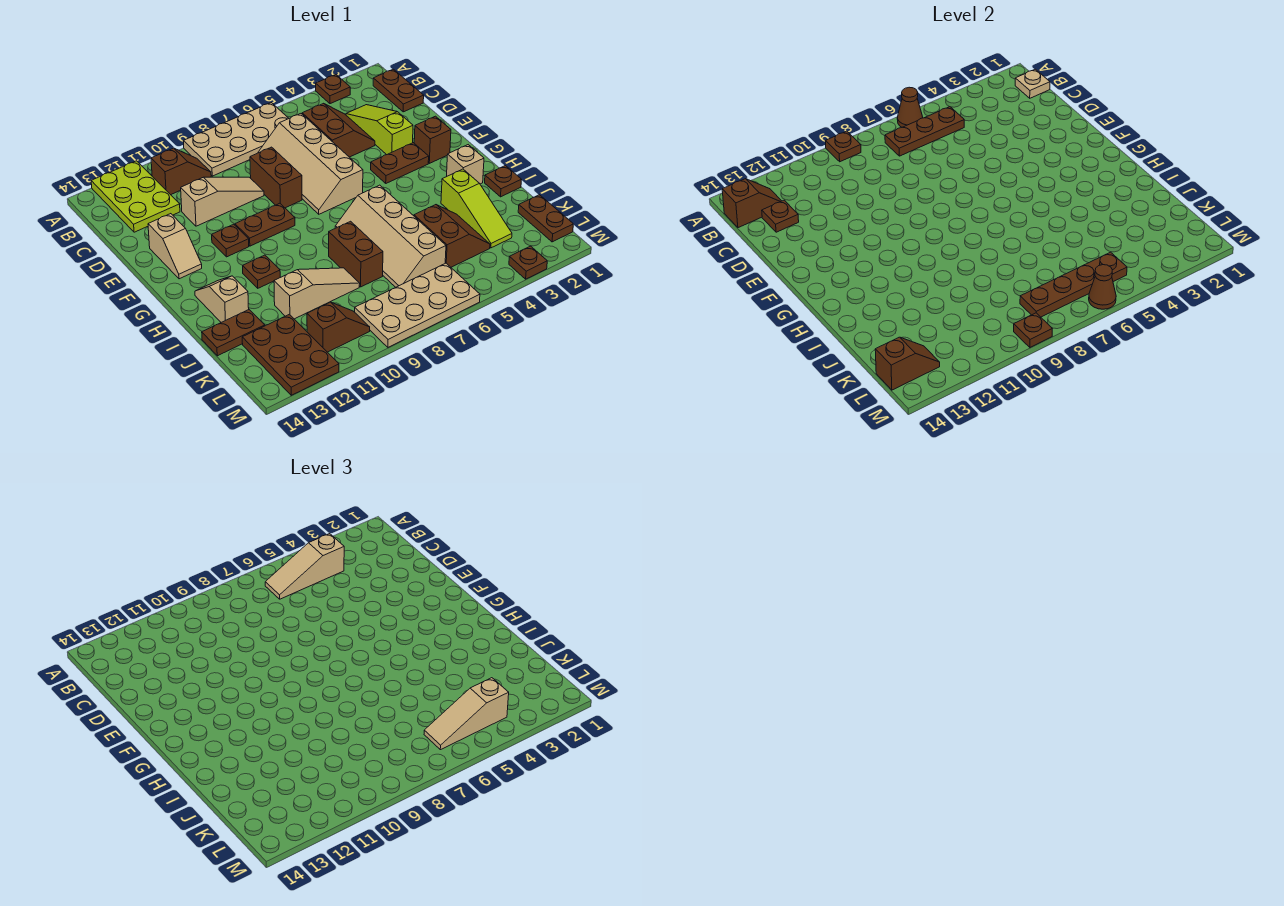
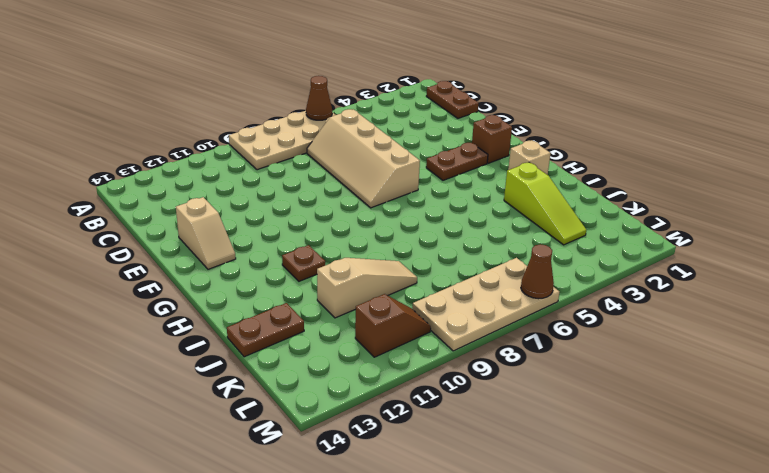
none -> brown 1x1 plate [316,75,350,104]
none -> lime 2x3 plate [91,161,180,232]
none -> brown 1x2 slope [151,148,211,195]
none -> lime 1x3 slope [346,105,413,155]

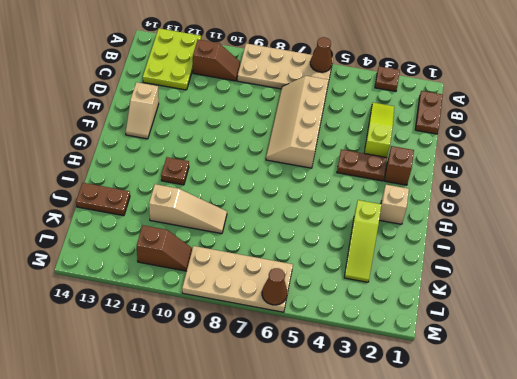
none -> brown 2x2 slope [302,103,375,157]
none -> brown 1x2 brick [250,147,302,208]
none -> tan 1x3 slope [181,177,264,226]
none -> brown 1x2 plate [235,203,295,246]

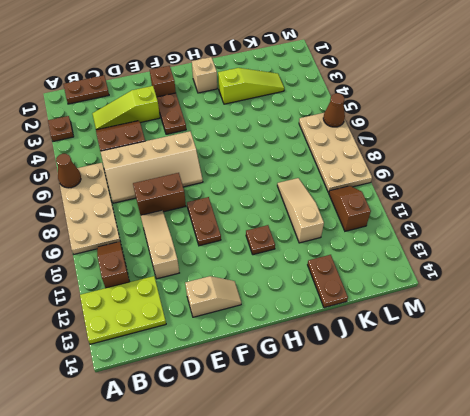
none -> brown 1x1 plate [212,224,249,257]
none -> tan 2x4 slope [335,185,446,287]
none -> tan 1x2 slope [195,276,249,322]
none -> brown 1x1 plate [485,166,522,197]

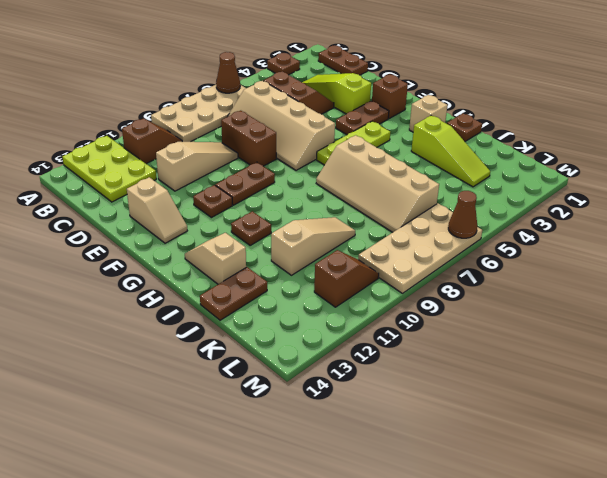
lime 1x3 plate [317,121,390,165] -> none
none -> brown 1x2 brick [329,221,383,287]
none -> brown 2x2 slope [414,205,490,267]
none -> brown 1x2 plate [518,195,573,242]
none -> brown 2x3 plate [242,314,339,395]

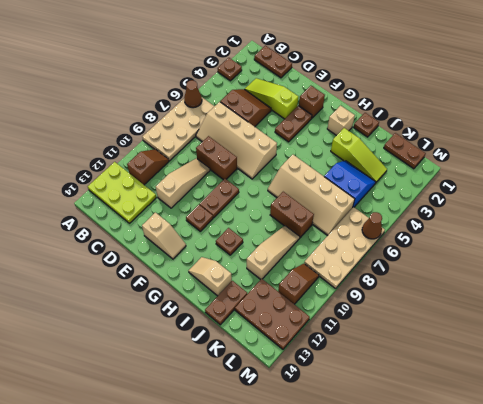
blue 2x2 slope [324,161,376,207] -> brown 2x2 slope [414,205,490,267]
none -> brown 1x1 plate [509,246,547,279]
none -> brown 1x1 plate [826,131,861,162]
none -> tan 1x1 plate [1015,69,1050,98]
none -> brown 1x3 plate [885,107,964,156]

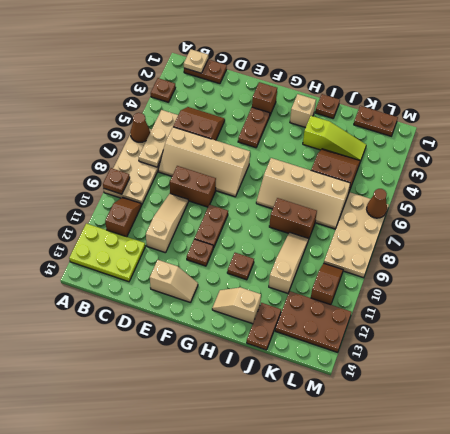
tan 1x3 plate [139,110,178,167] -> brown 1x3 plate [885,107,964,156]
none -> lime 1x3 slope [346,105,413,155]
none -> brown 1x1 plate [509,246,547,279]
none -> brown 1x2 slope [722,179,781,228]
none -> brown 1x1 plate [762,200,799,232]

